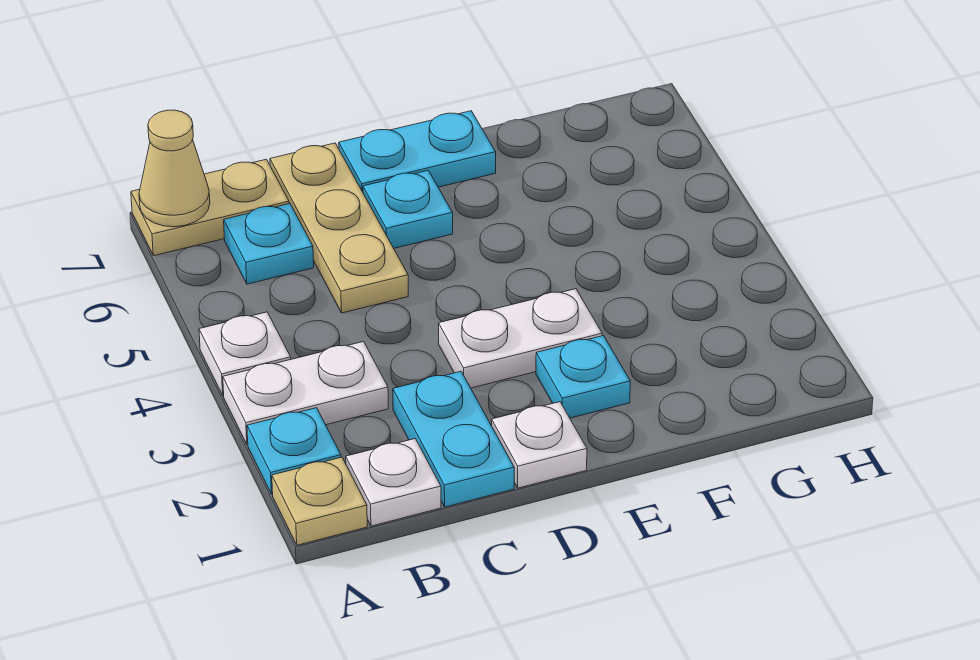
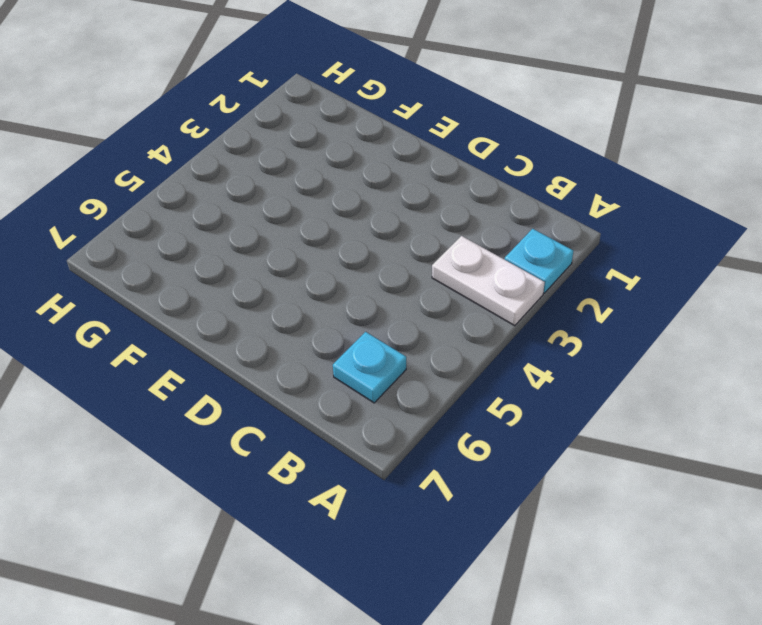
none -> tan 1x1 plate [272,457,367,545]
none -> white 1x1 plate [199,312,291,396]
none -> tan 1x2 plate [131,159,289,256]

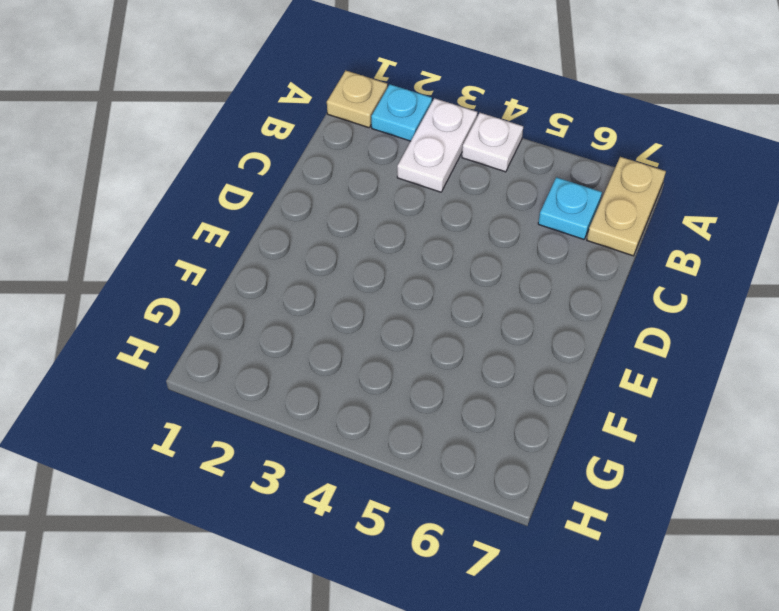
none -> white 1x1 plate [346,439,441,526]
none -> cyan 1x2 plate [393,371,514,507]
none -> tan 1x3 plate [270,143,408,313]

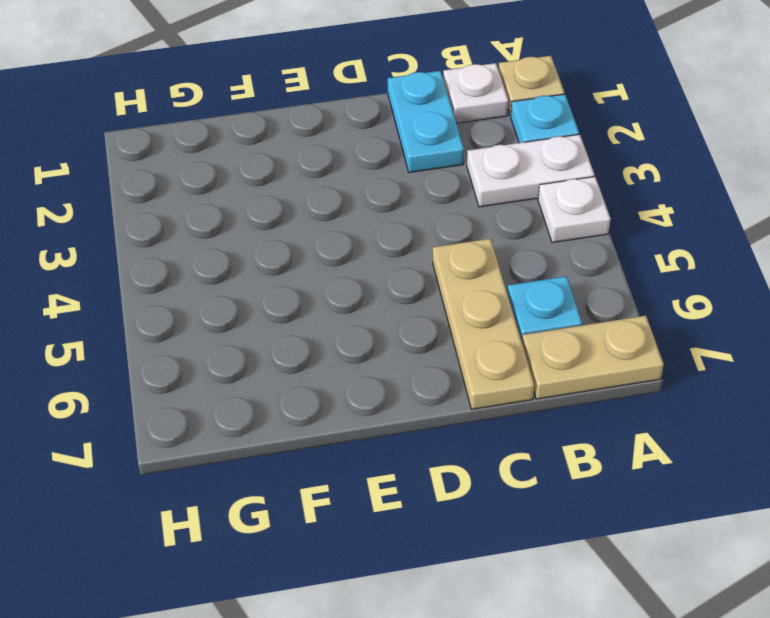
none -> white 1x1 plate [492,402,587,488]
none -> white 1x2 plate [439,289,602,388]
none -> cyan 1x1 plate [363,170,453,248]

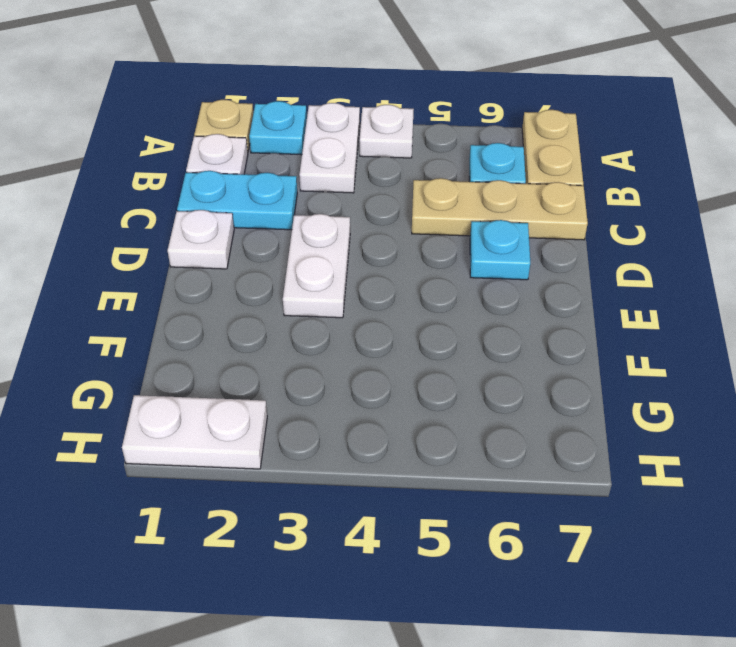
white 1x2 plate [122,395,267,469] -> none
none -> cyan 1x2 plate [339,111,496,192]
none -> cyan 1x1 plate [536,336,630,418]
none -> tan 1x1 cone [139,110,210,227]

